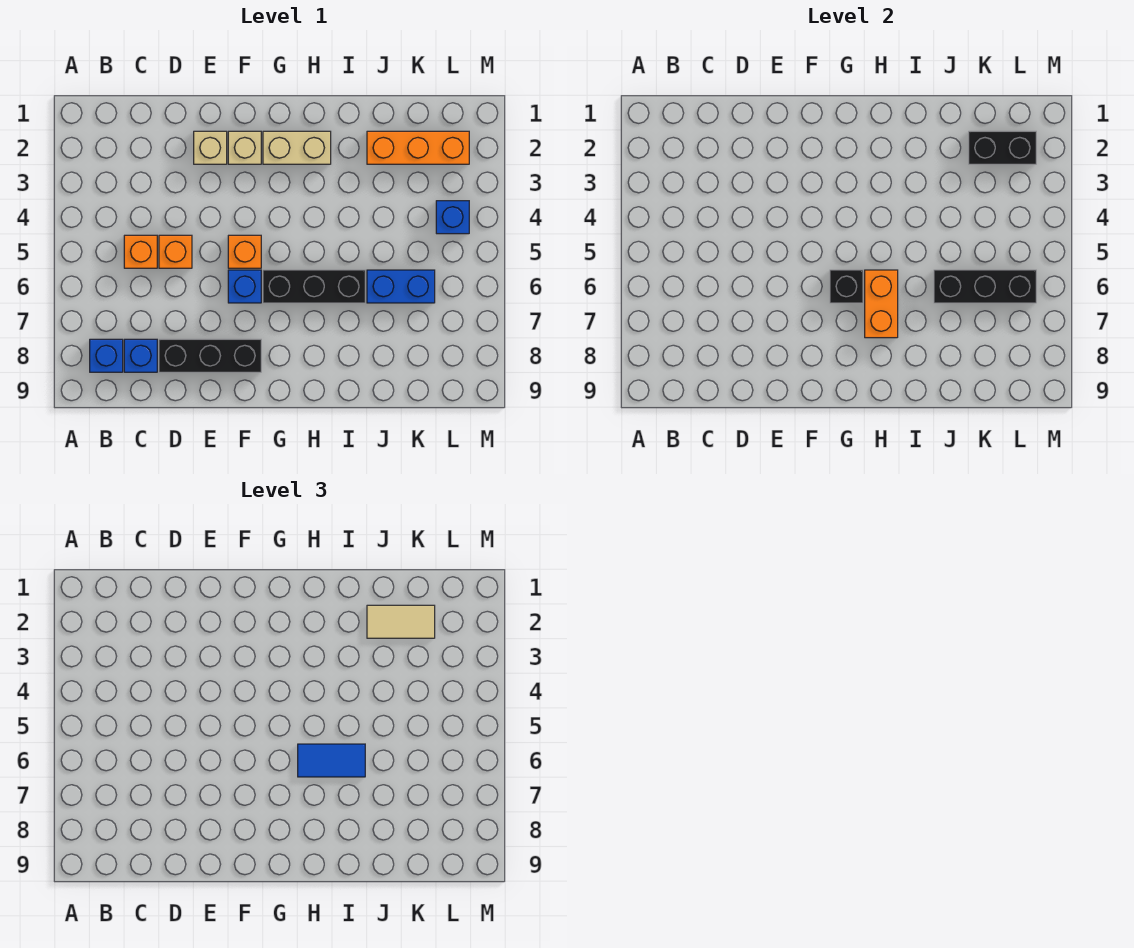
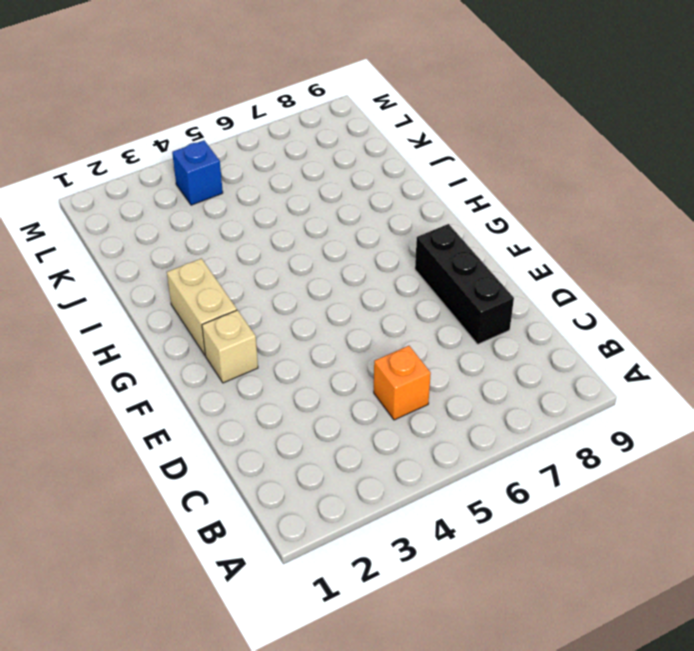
none -> blue 1x1 brick [90,339,123,372]
none -> blue 1x1 brick [124,339,157,372]
none -> orange 1x1 brick [159,235,192,268]

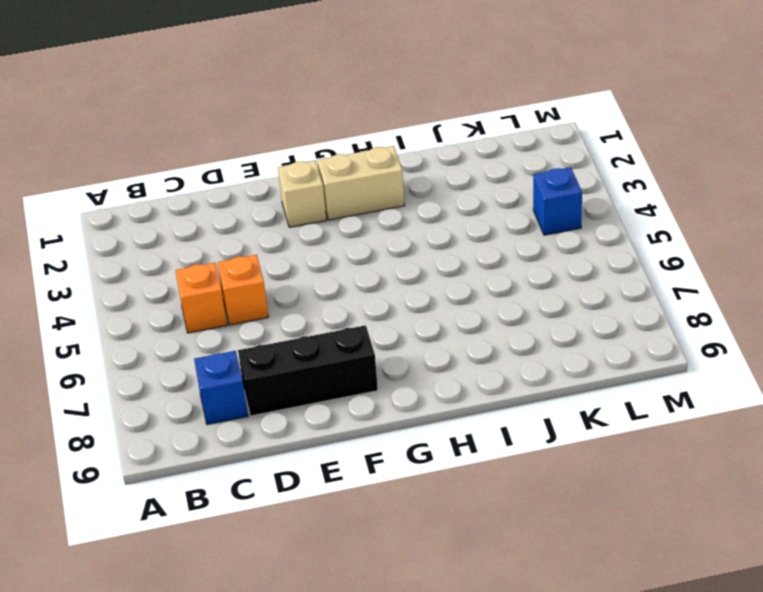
none -> blue 1x1 brick [90,339,123,372]
none -> tan 1x1 brick [194,131,227,164]
none -> orange 1x1 brick [228,235,261,268]

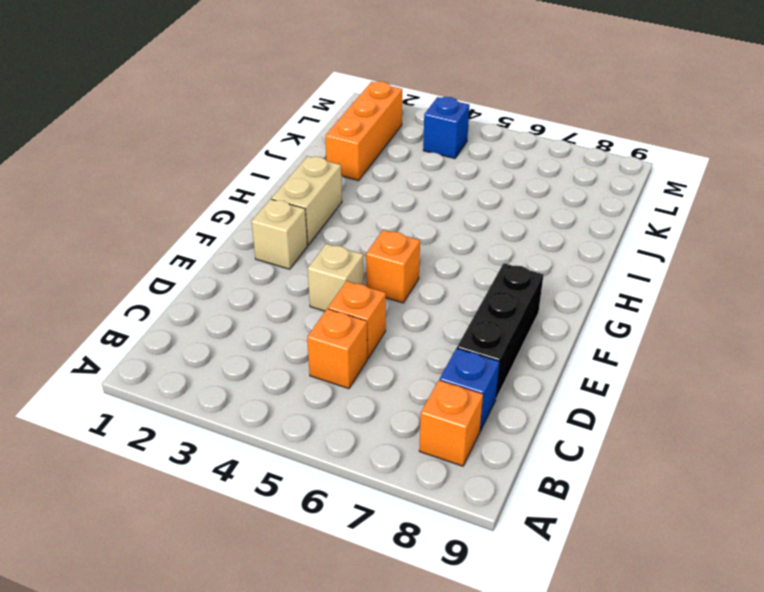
orange 1x1 brick [419,380,483,466] -> blue 1x1 brick [90,339,123,372]
tan 1x1 brick [308,244,364,311] -> tan 1x1 brick moved to [194,131,227,164]
none -> blue 1x1 brick [228,270,261,303]
none -> black 1x3 brick [263,270,365,303]
none -> blue 1x2 brick [367,270,435,303]

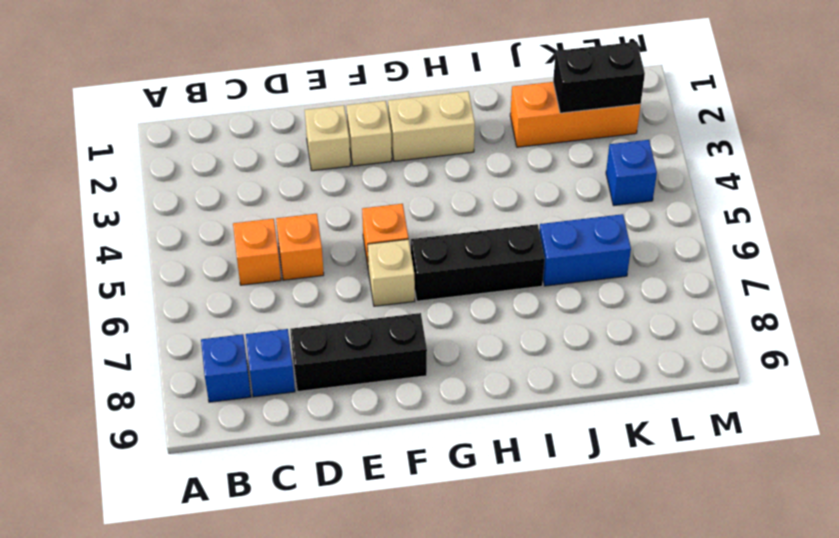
tan 1x1 brick [368,239,415,306] -> blue 1x1 brick [228,270,261,303]
none -> black 1x1 brick [830,270,863,303]
none -> orange 1x2 brick [865,270,898,338]
none -> black 1x3 brick [934,270,1036,303]

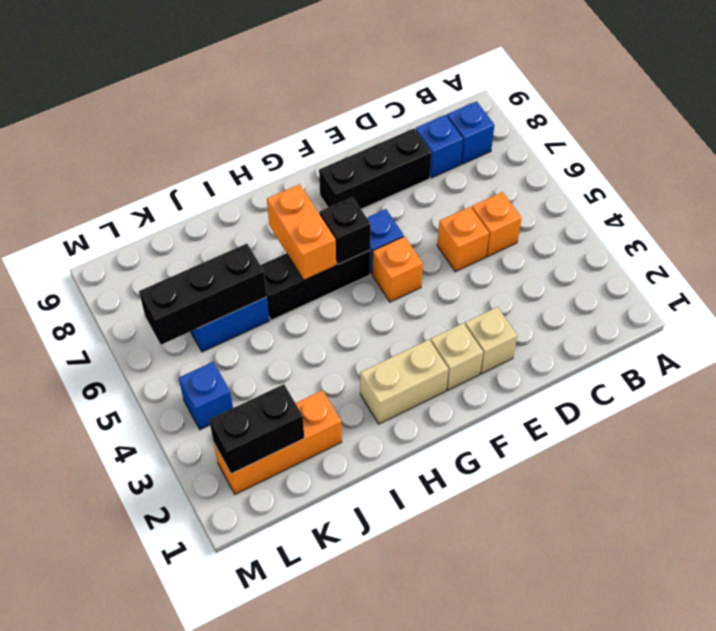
none -> blue 1x2 tile [298,744,365,777]
none -> tan 1x2 tile [367,605,435,638]

